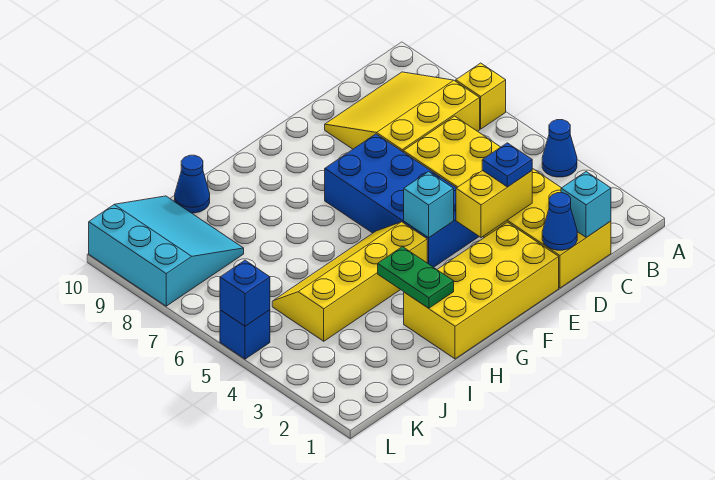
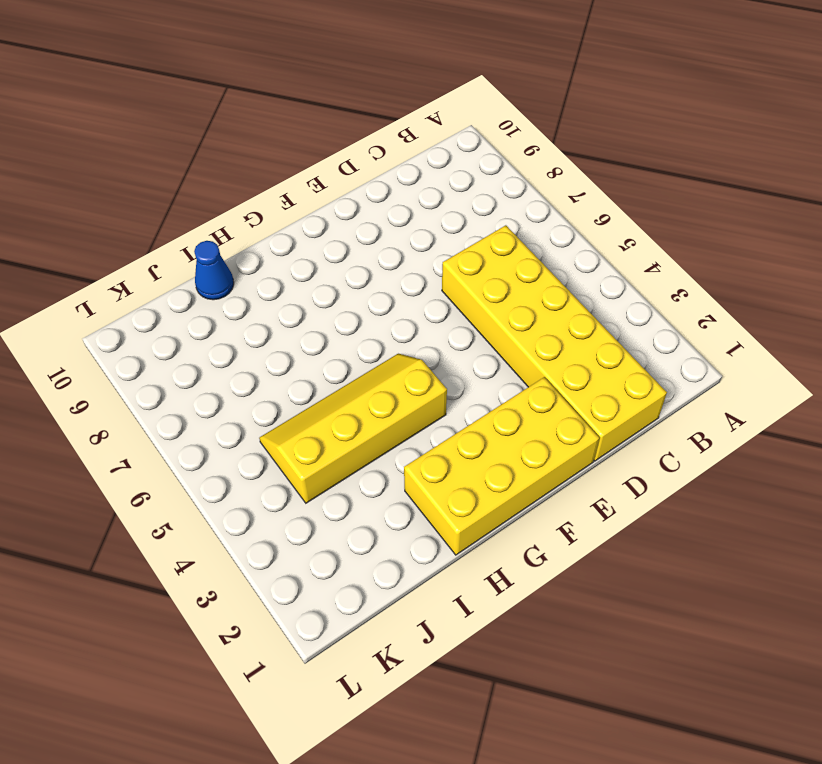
none -> blue 1x1 cone [542,120,577,177]
none -> yellow 1x1 brick [456,63,506,129]
none -> yellow 3x3 slope [325,72,480,152]

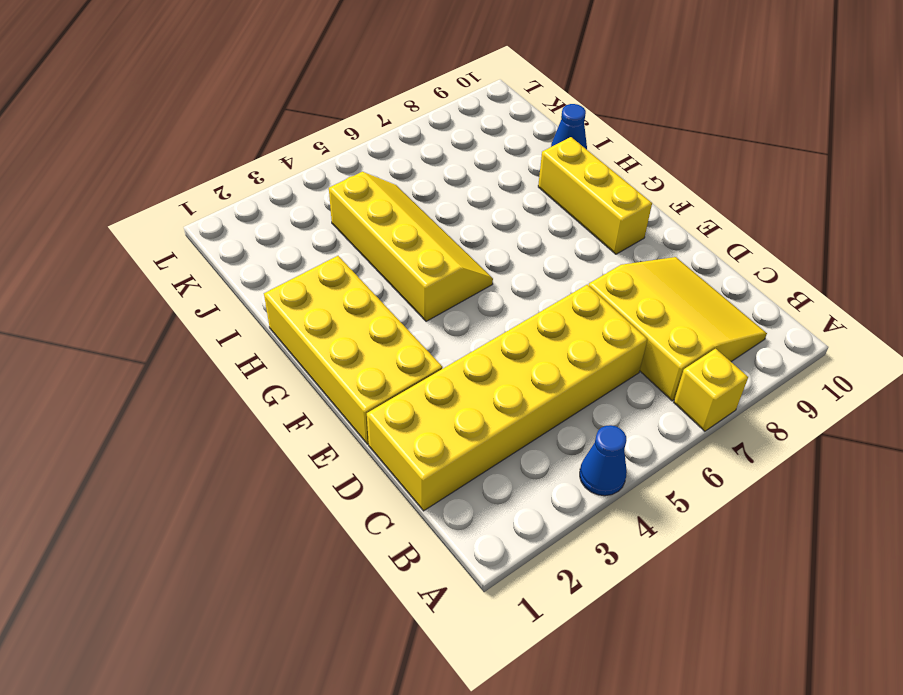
yellow 1x3 brick [538,137,652,254] -> none
none -> blue 2x4 brick [325,134,479,267]
none -> cyan 3x3 slope [89,196,244,306]
none -> blue 1x1 brick [220,310,270,359]

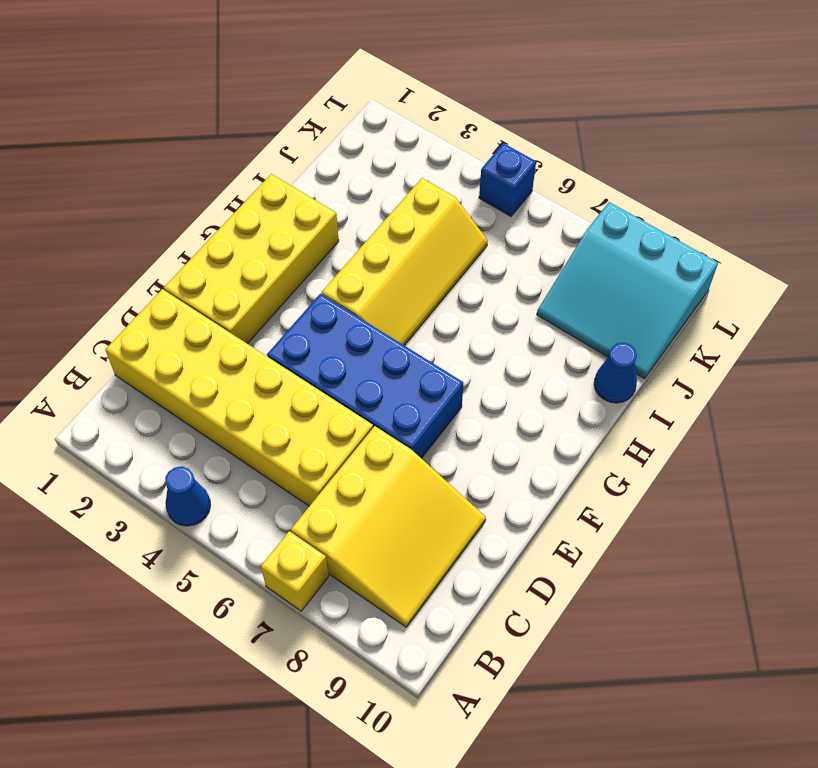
none -> cyan 1x1 brick [561,172,611,237]
none -> blue 1x1 cone [542,193,577,250]
none -> yellow 1x2 brick [456,171,532,238]

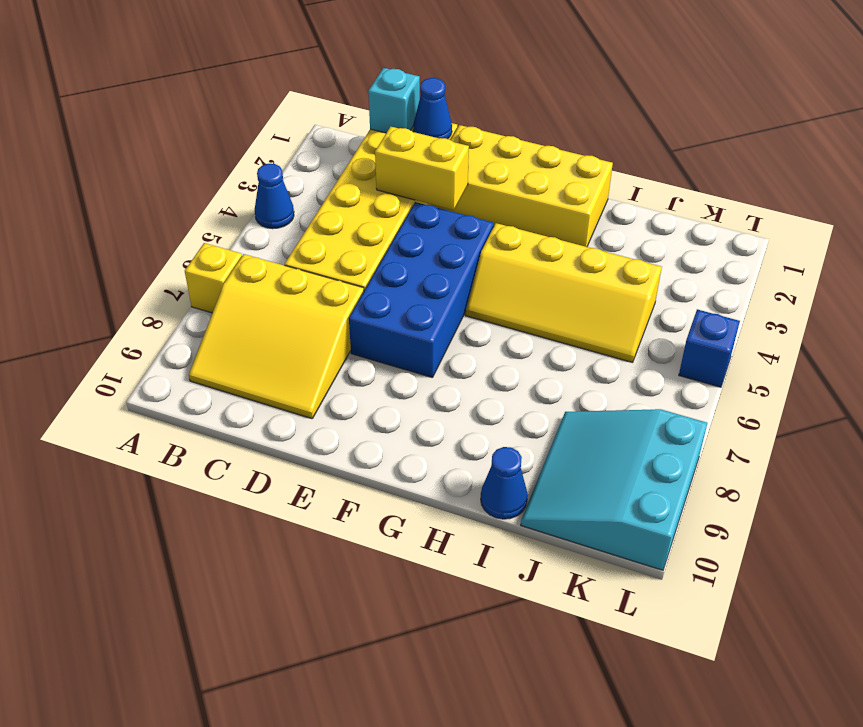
none -> cyan 1x1 brick [404,172,454,238]
none -> green 1x2 plate [378,247,454,308]
none -> blue 1x1 brick [220,260,270,326]

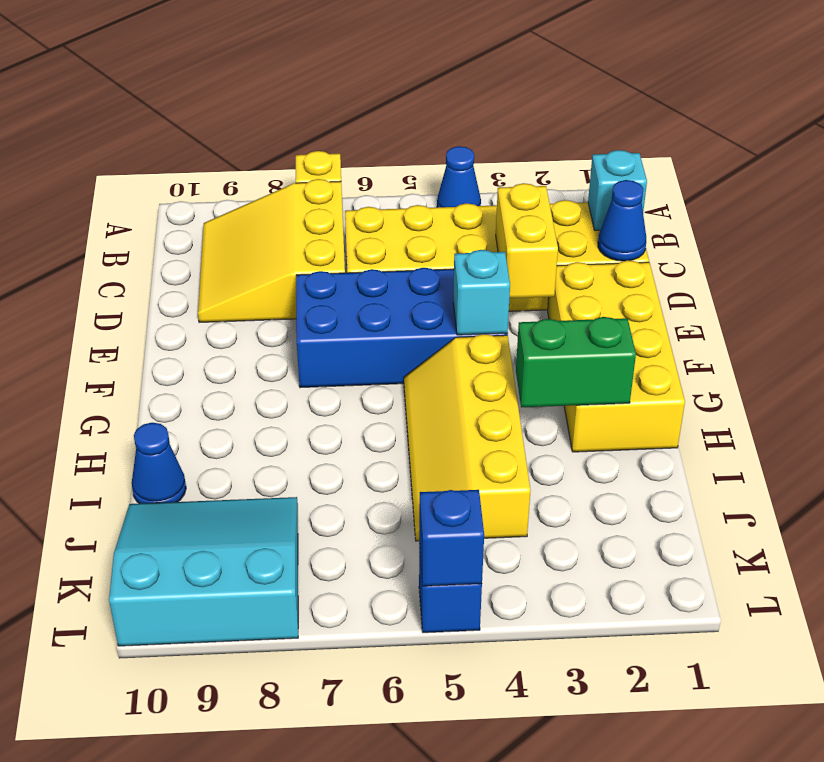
green 1x2 brick [516,317,636,407] -> green 1x2 plate [378,247,454,308]
none -> blue 1x1 plate [482,143,532,187]

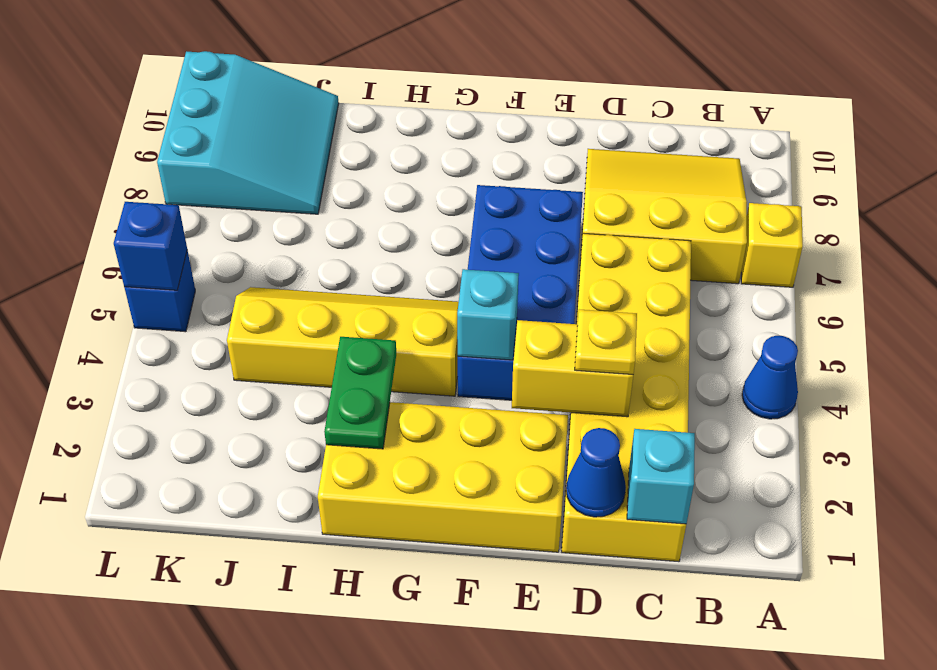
yellow 1x1 plate [575,309,637,375] -> blue 1x1 plate [482,143,532,187]
none -> blue 1x1 cone [175,155,210,213]

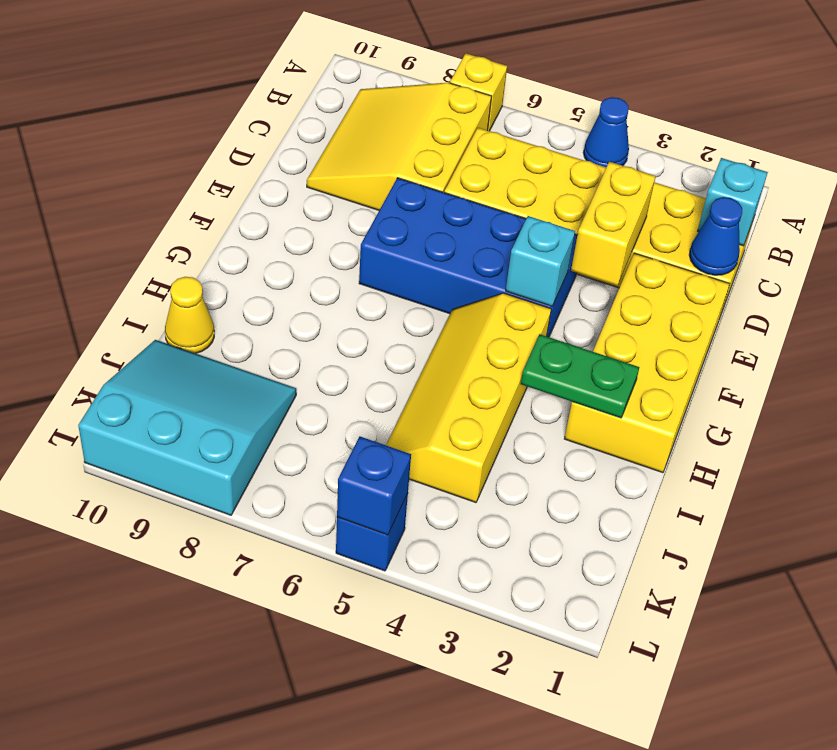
yellow 1x1 cone [165,277,214,353] -> blue 1x1 cone [175,155,210,213]
none -> blue 1x1 plate [482,143,532,187]

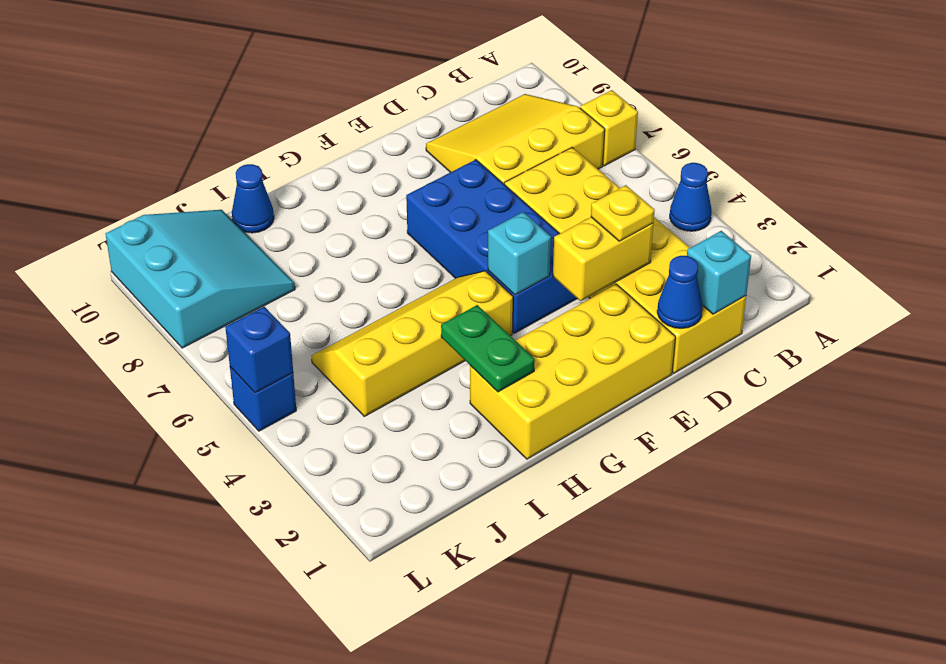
yellow 1x1 plate [591,185,655,241] -> blue 1x1 plate [482,143,532,187]

